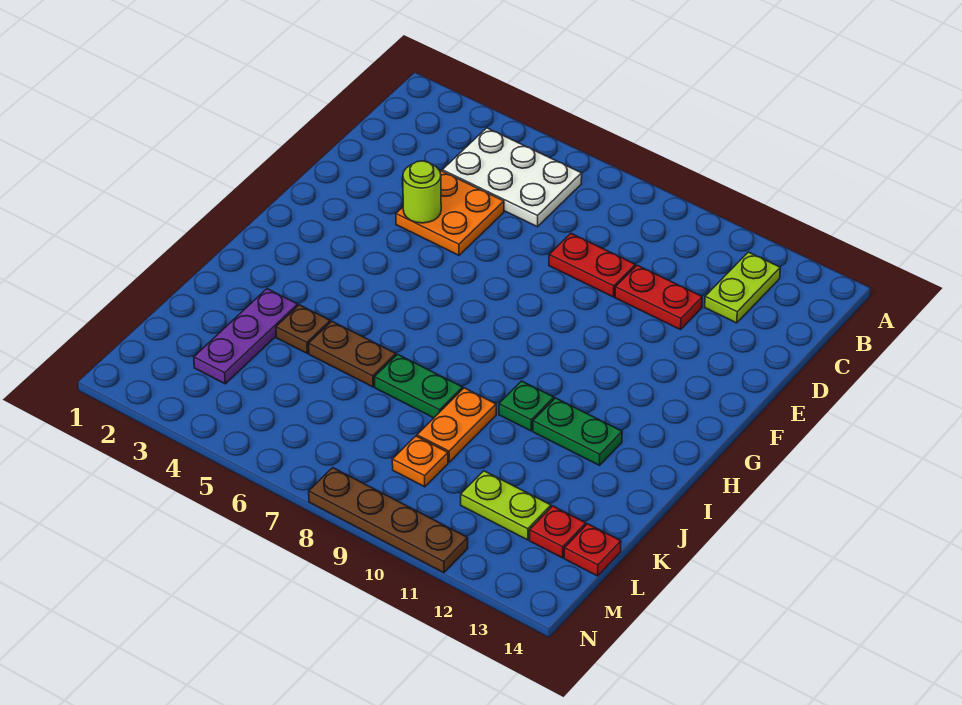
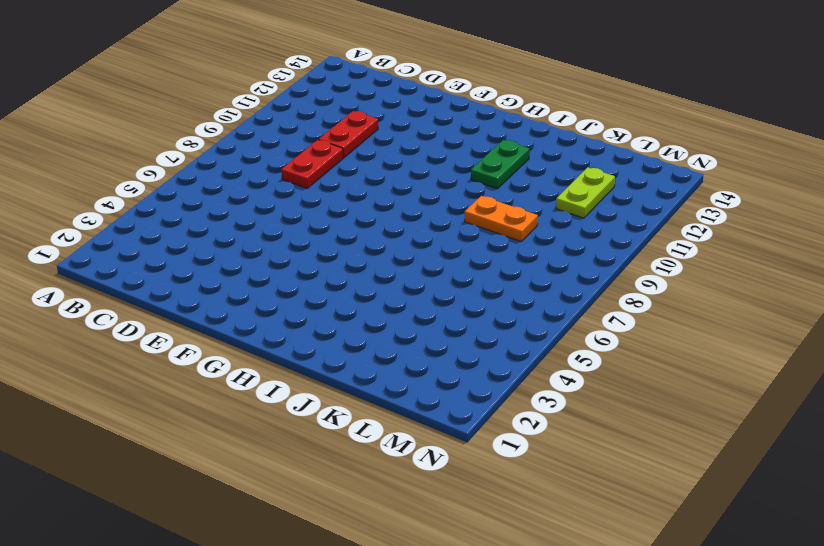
none -> white 2x3 plate [442,128,582,227]
none -> lime 1x2 plate [705,252,780,323]
none -> orange 2x2 plate [396,171,504,255]

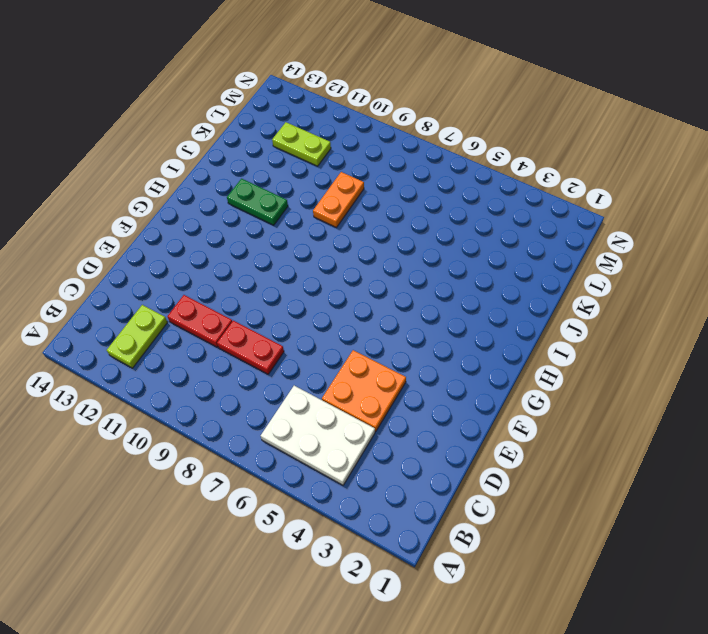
none -> green 1x1 plate [499,381,554,431]
none -> purple 1x3 plate [194,289,298,384]
none -> brown 1x1 plate [276,305,330,353]

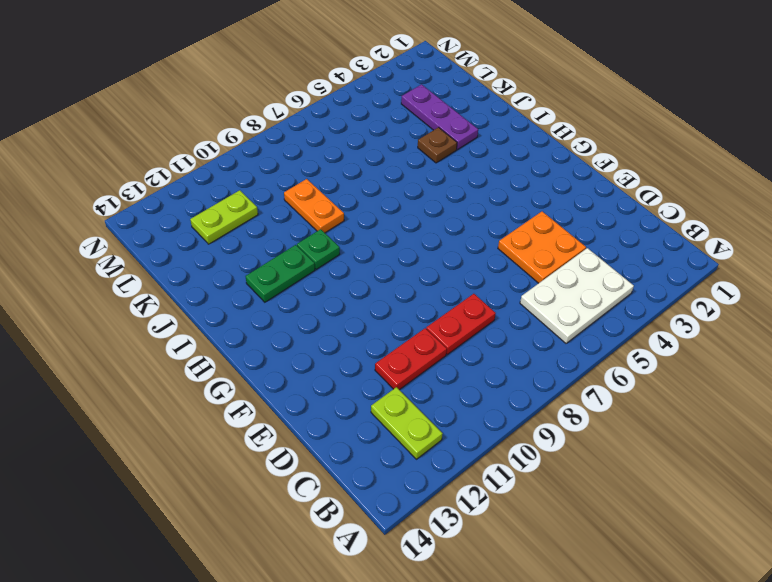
none -> brown 1x2 plate [309,321,396,387]
none -> green 1x2 plate [374,354,463,418]
none -> orange 1x1 plate [392,436,448,487]

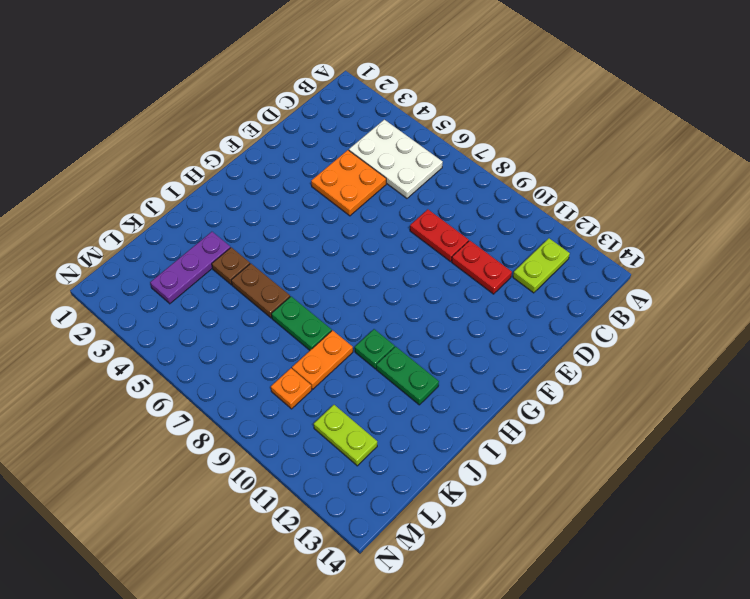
none -> red 1x1 plate [529,506,586,558]
none -> red 1x1 plate [564,524,621,576]
none -> brown 1x4 plate [309,468,468,573]

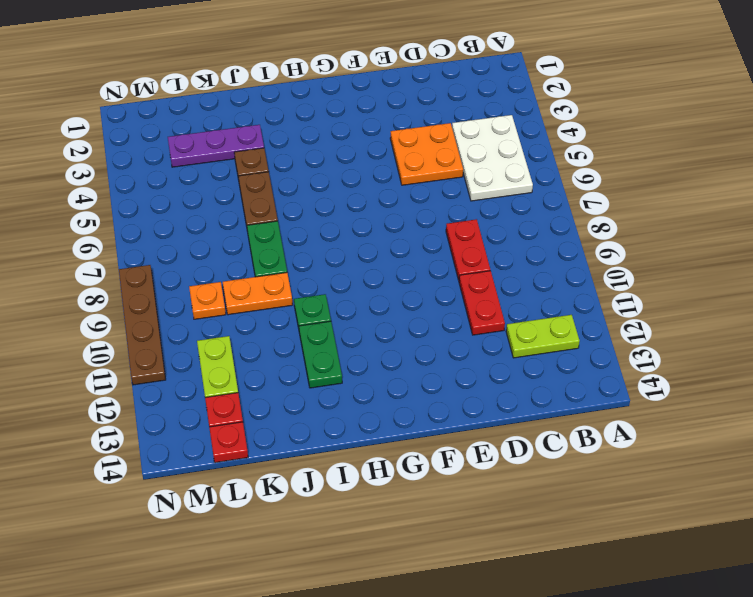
none -> lime 1x1 round brick [403,161,441,223]

